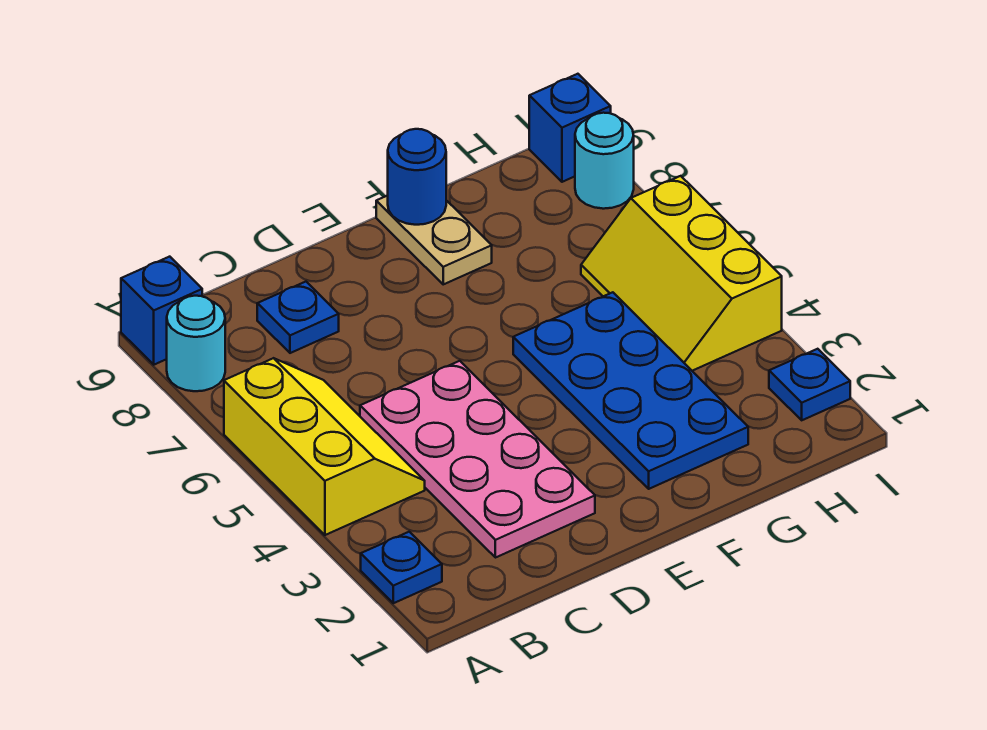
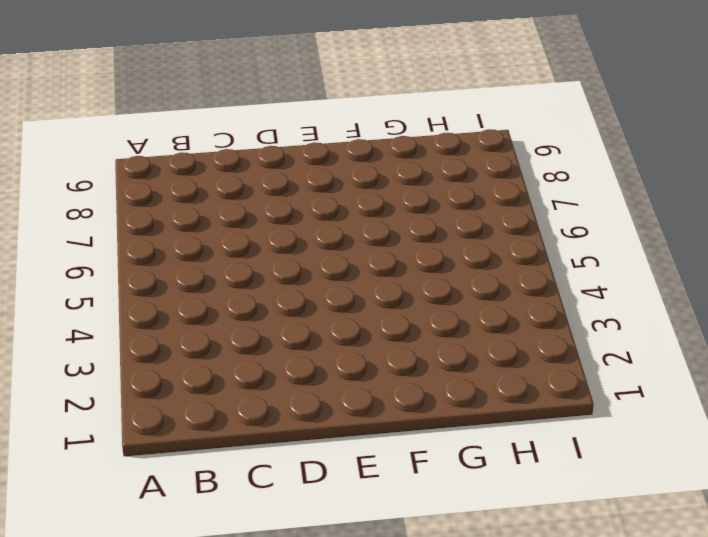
none -> blue 1x1 plate [361,532,442,603]
none -> yellow 2x3 slope [224,358,425,535]
none -> cyan 1x1 round brick [167,296,225,391]

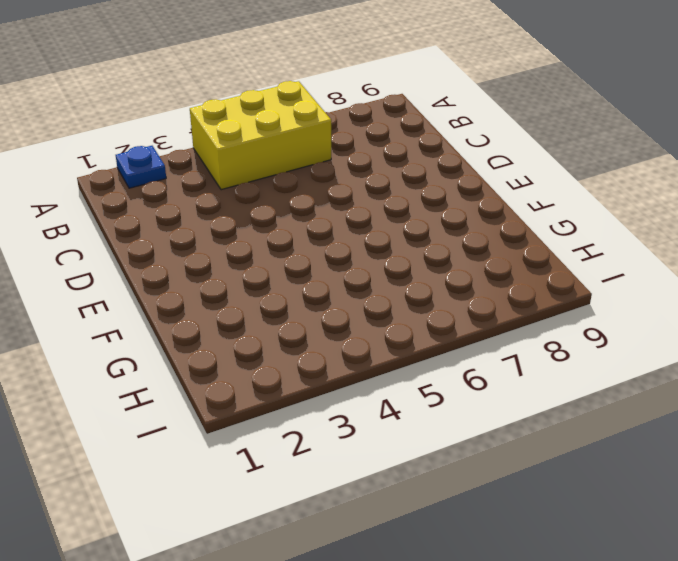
yellow 2x3 brick [190,81,331,190] -> yellow 2x3 slope [224,358,425,535]
none -> cyan 1x1 round brick [167,296,225,391]
none -> blue 1x1 brick [121,257,202,365]
none -> pink 2x4 plate [360,361,595,558]

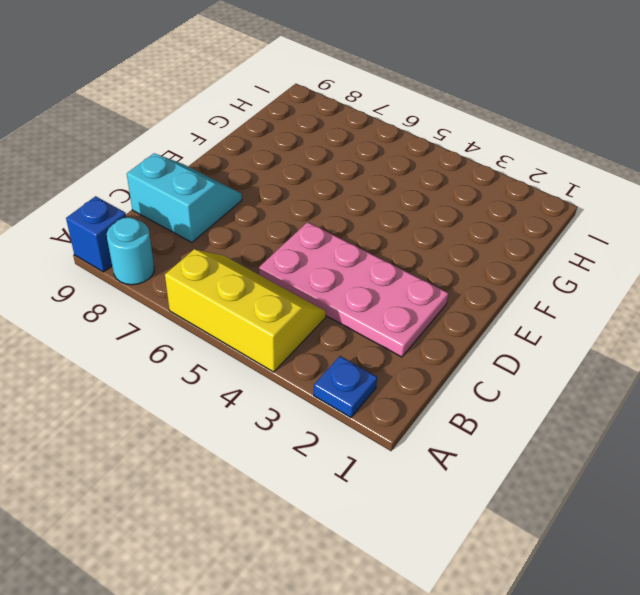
cyan 2x2 slope [127,153,242,242] -> blue 1x1 plate [257,282,339,353]
none -> blue 2x4 plate [513,292,748,489]
none -> tan 1x2 plate [376,195,492,284]
none -> yellow 2x3 slope [581,176,782,371]

